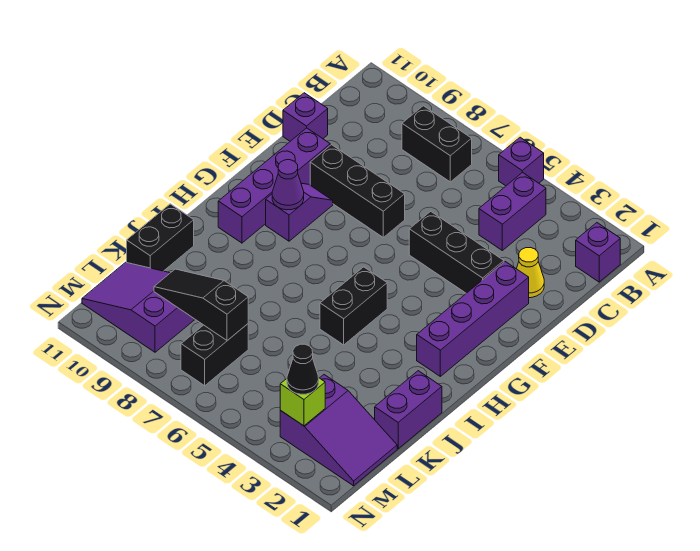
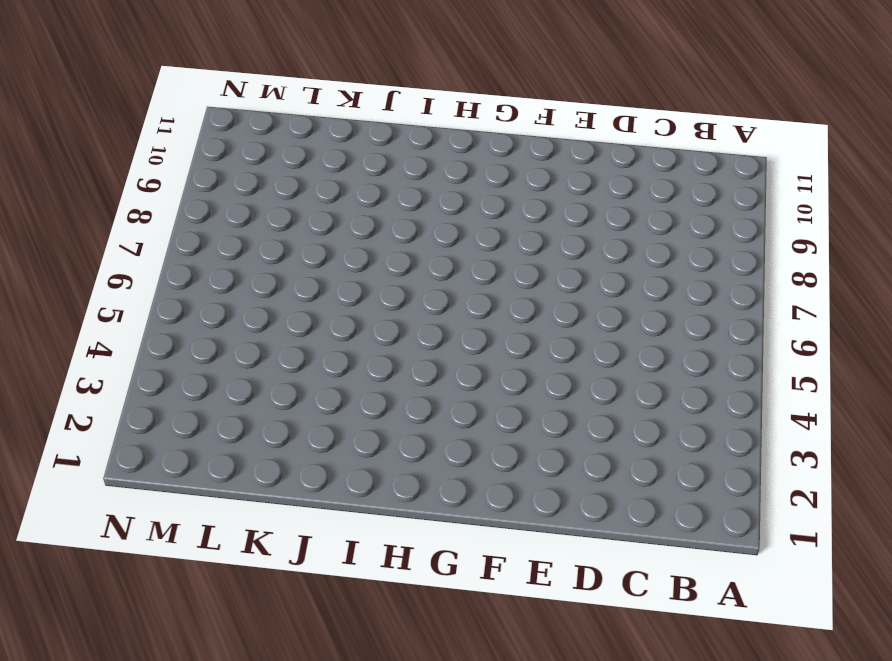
none -> purple 1x1 brick [499,137,544,186]
none -> purple 1x1 brick [576,223,620,282]
none -> purple 1x2 brick [479,172,546,250]

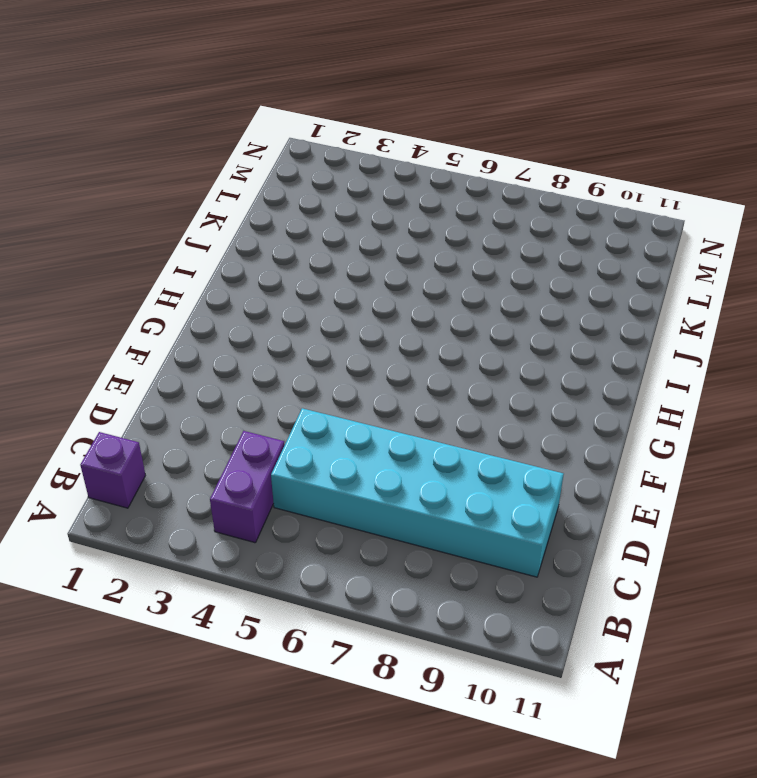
cyan 2x6 brick [271,408,564,577] -> none
none -> purple 1x1 brick [499,137,544,186]
none -> black 1x2 brick [402,106,472,182]
none -> yellow 1x1 cone [517,248,544,298]

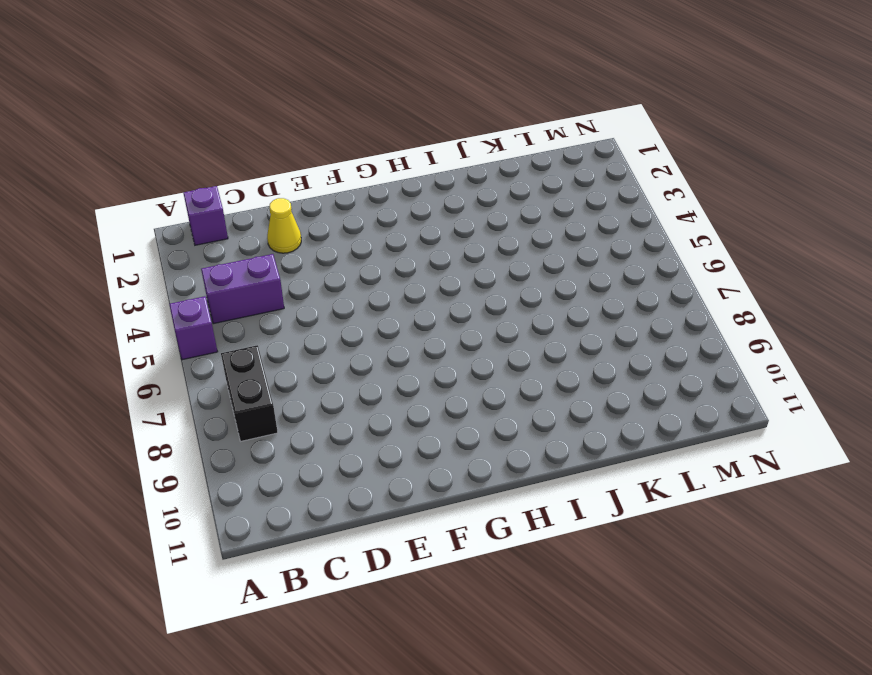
none -> purple 1x1 brick [283,93,328,141]
none -> purple 1x4 brick [417,262,529,376]
none -> black 1x3 brick [409,211,504,293]

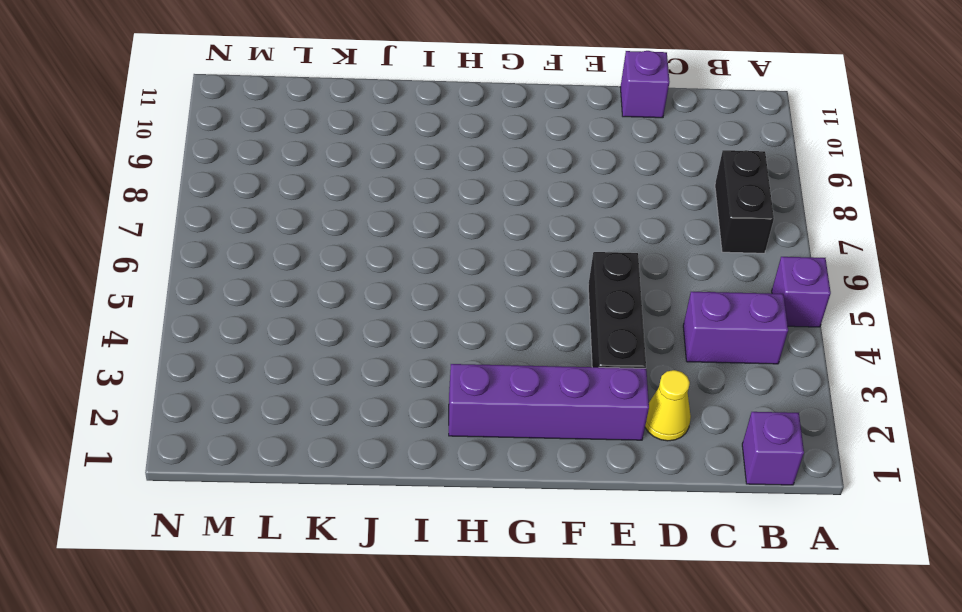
none -> black 1x3 brick [310,145,405,237]
none -> purple 1x4 brick [218,128,330,243]
none -> purple 1x2 slope [266,183,333,241]

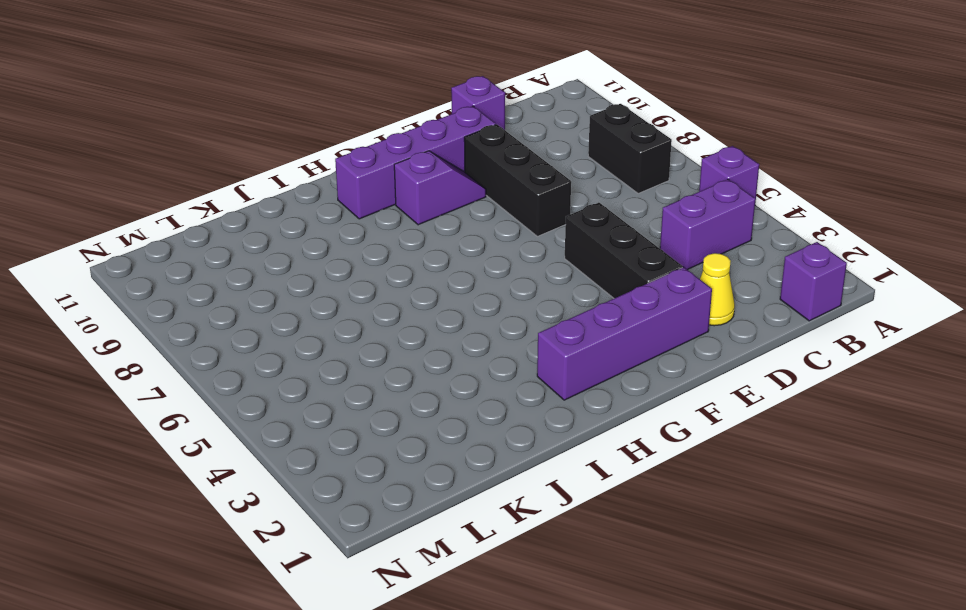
none -> black 1x2 brick [320,267,387,345]
none -> purple 1x2 brick [375,371,442,449]
none -> black 1x2 brick [127,204,194,271]

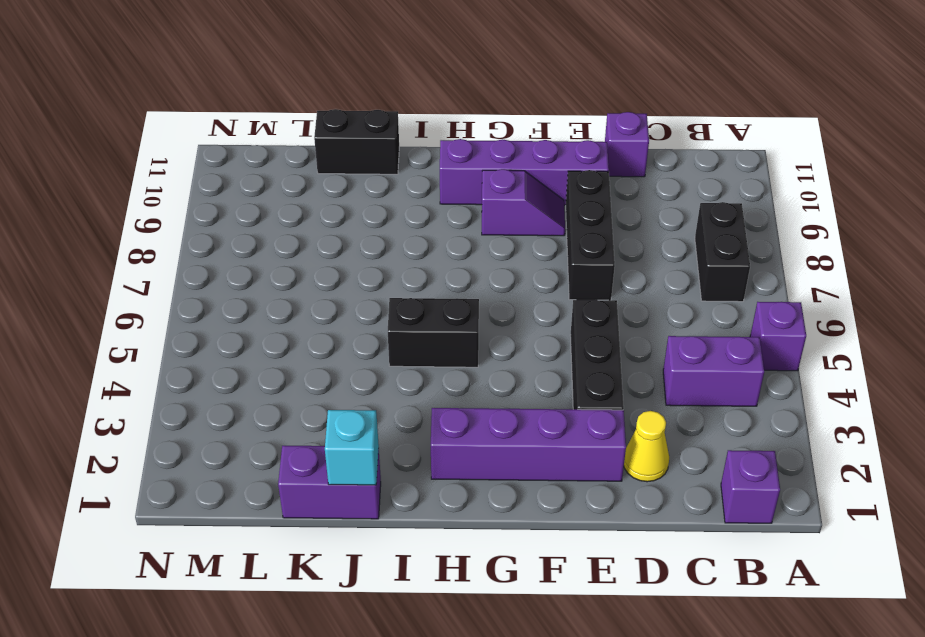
cyan 1x1 brick [325,410,379,485] -> none
none -> purple 2x3 slope [280,375,397,486]
none -> black 1x2 brick [181,324,248,386]
none -> purple 2x3 slope [82,262,195,352]

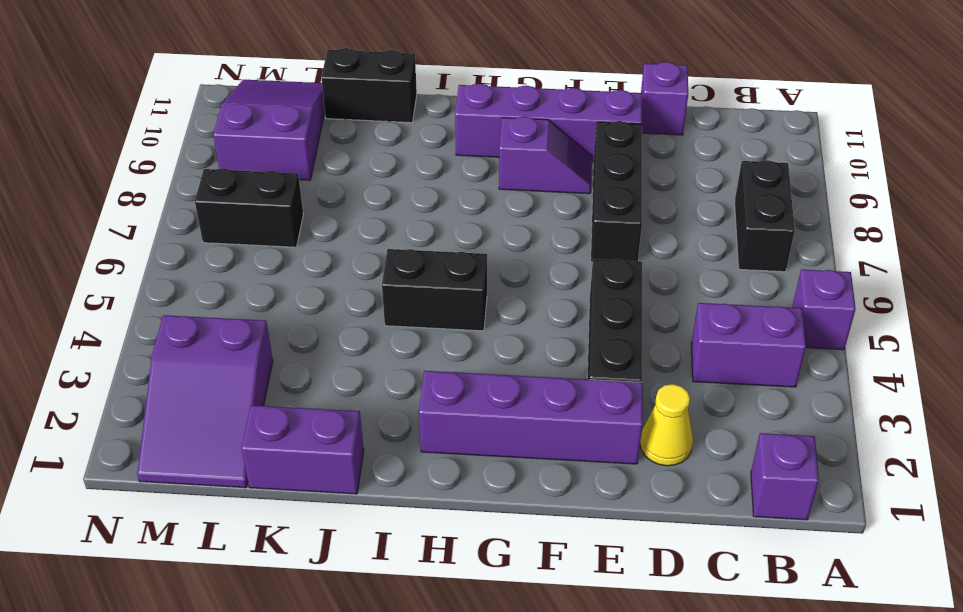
none -> purple 1x1 cone [272,160,304,210]
none -> black 1x3 slope [154,269,248,341]
none -> lime 1x1 brick [280,377,325,426]

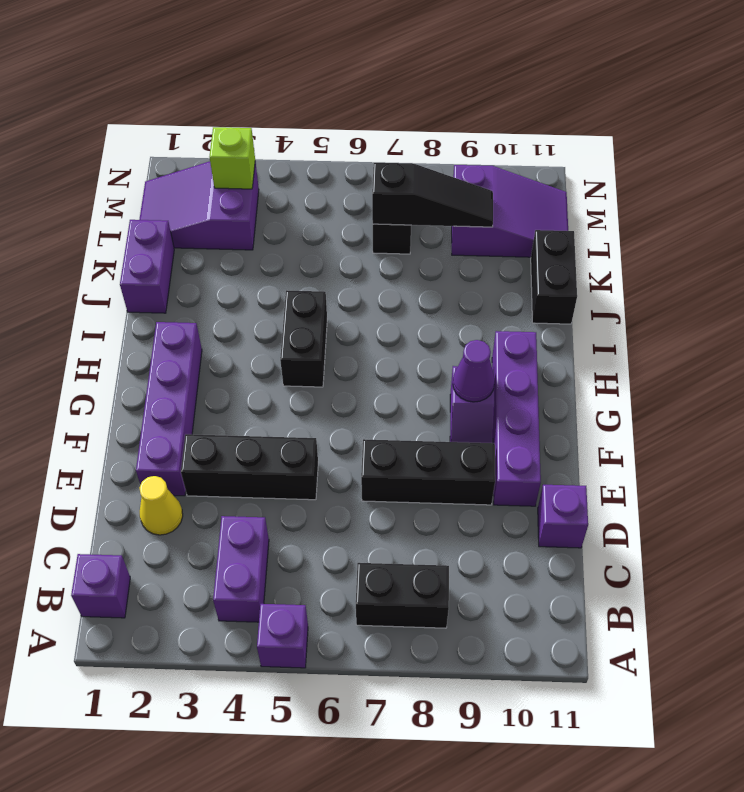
none -> black 1x1 cone [287,344,319,394]

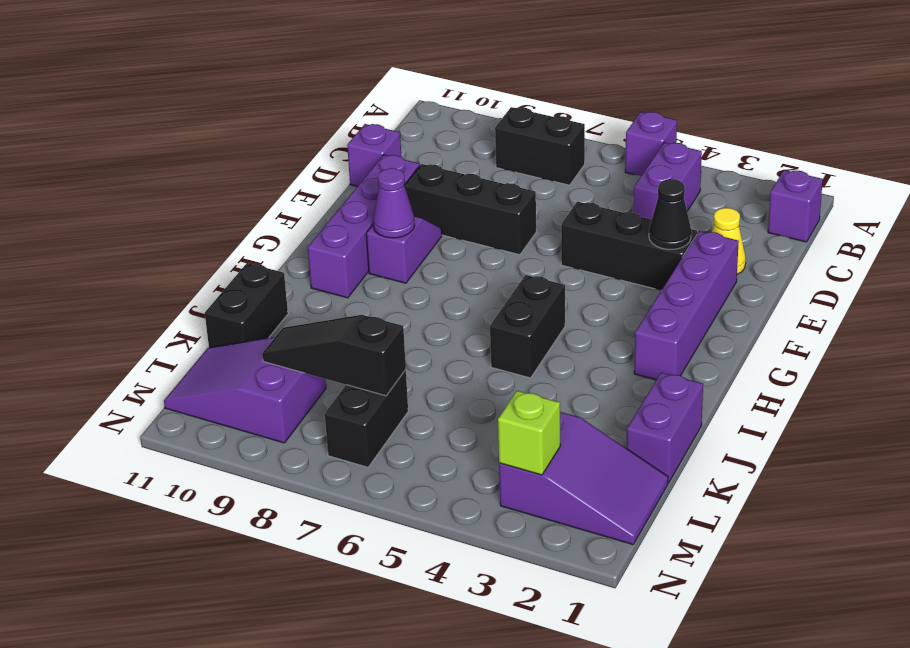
black 1x1 cone [649,179,691,250] -> black 1x1 cone moved to [287,344,319,394]

